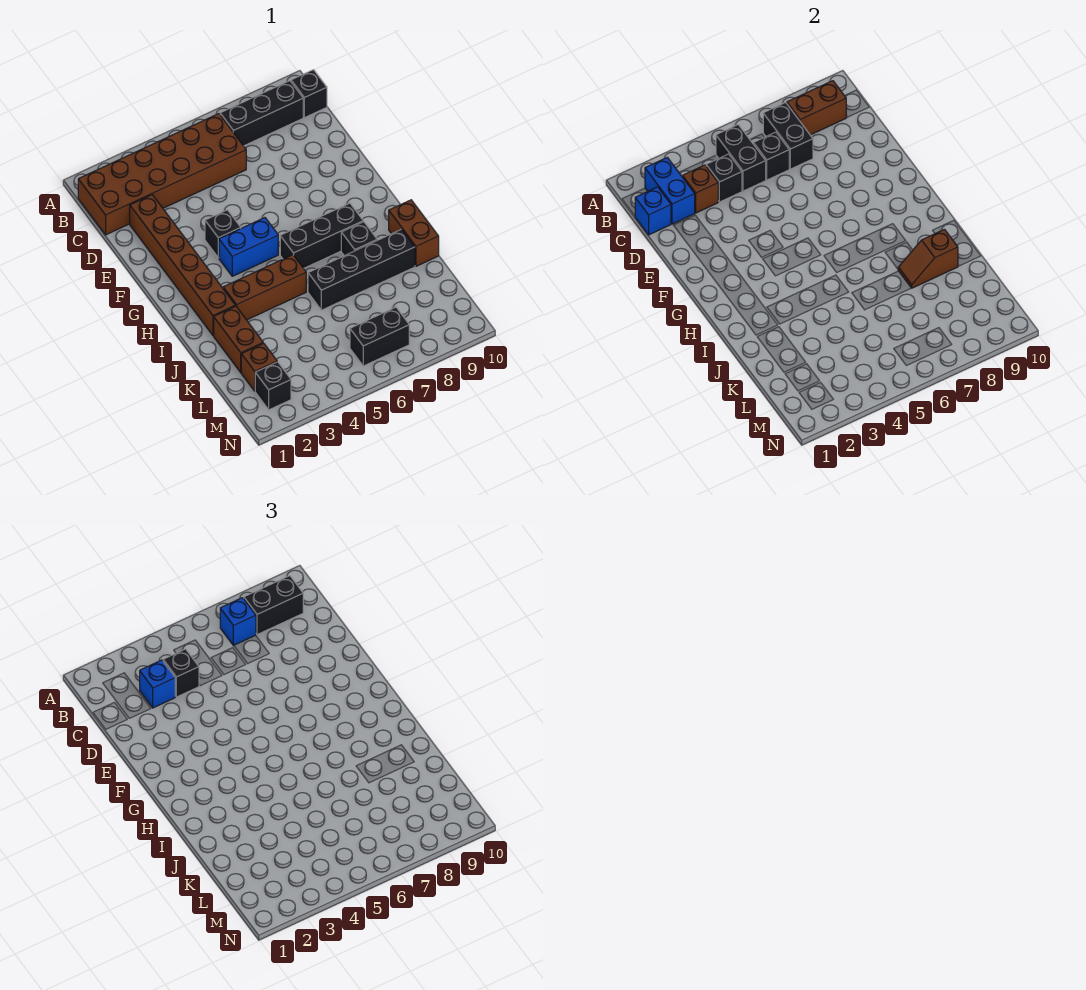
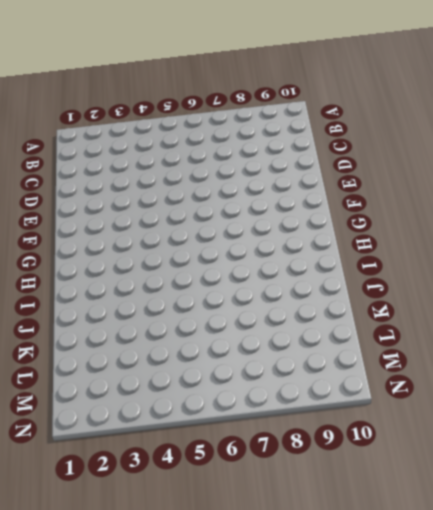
none -> brown 2x6 brick [78,114,246,235]
none -> black 1x3 brick [220,81,303,146]
none -> black 1x1 brick [291,70,327,118]

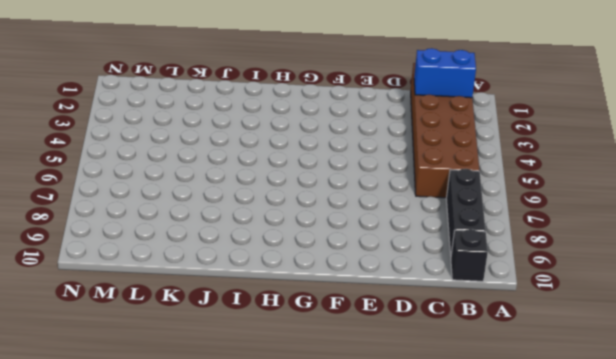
none -> brown 1x6 brick [130,195,235,335]
none -> black 1x1 brick [205,210,241,258]
none -> blue 1x2 brick [219,218,278,276]

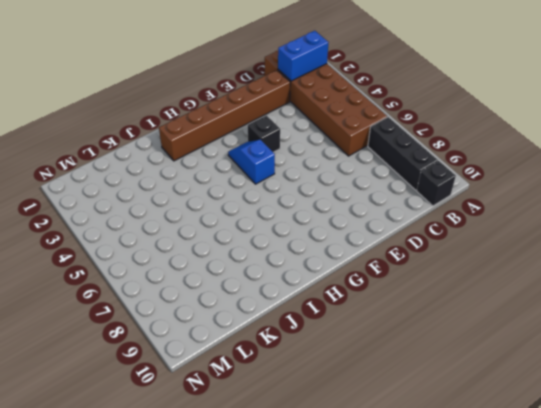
blue 1x2 slope [228,140,275,184] -> blue 1x2 brick [219,218,278,276]
none -> black 1x3 brick [280,203,363,268]
none -> brown 1x3 brick [223,255,306,320]
none -> black 1x1 brick [341,222,377,256]

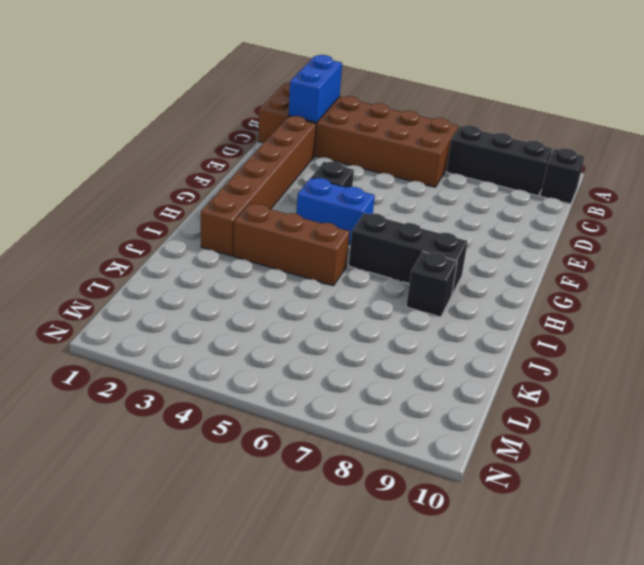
none -> brown 1x2 brick [389,200,439,266]
none -> brown 1x2 brick [214,306,263,372]
none -> black 1x4 brick [308,229,415,310]

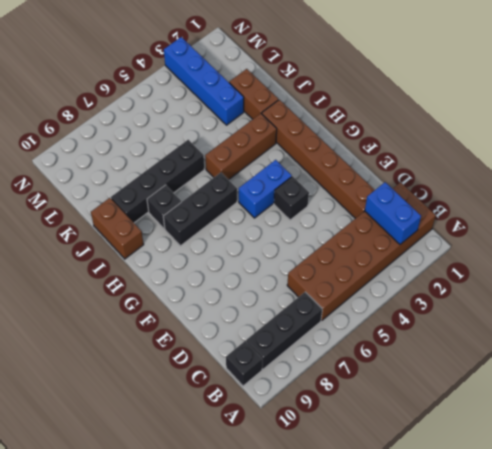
blue 1x4 brick [164,37,244,125] -> none
none -> brown 1x1 brick [241,343,277,391]
none -> black 1x1 brick [255,362,291,410]
none -> black 1x2 brick [350,307,409,366]

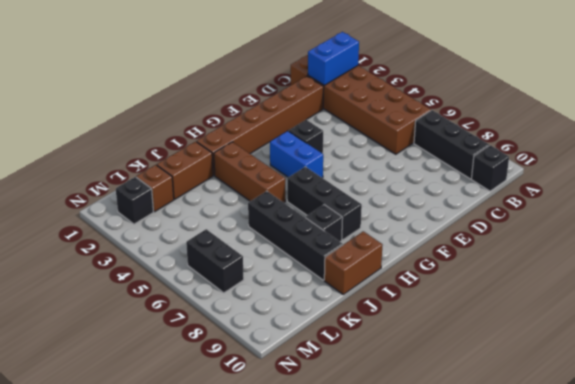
none -> black 1x2 brick [716,125,766,191]
none -> black 1x2 brick [763,103,813,169]
none -> brown 1x2 brick [787,81,846,135]

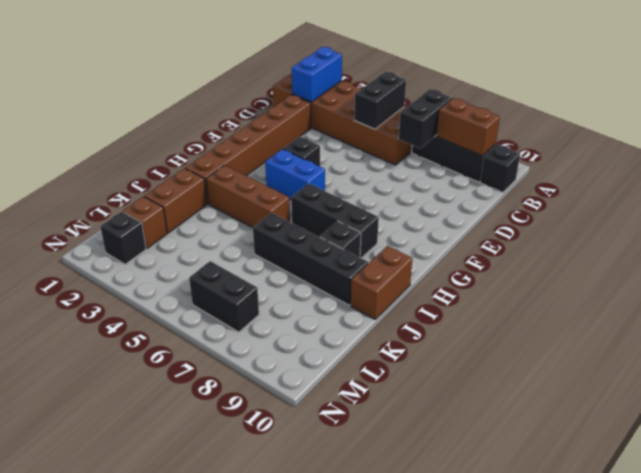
none -> blue 1x1 brick [635,187,671,235]
none -> brown 1x1 brick [683,165,718,213]
none -> black 1x1 brick [706,154,742,202]

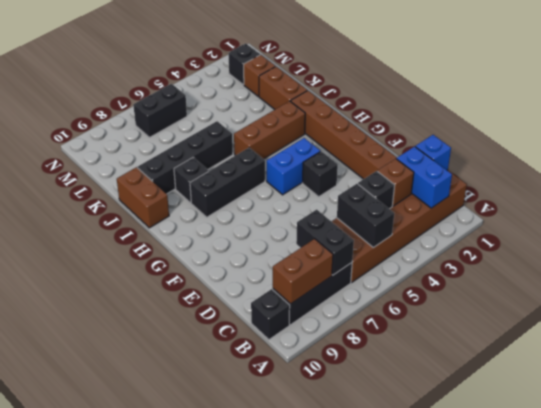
none -> black 1x1 brick [753,132,789,180]
none -> brown 1x2 slope [898,229,958,288]
none -> blue 1x1 brick [220,598,256,646]

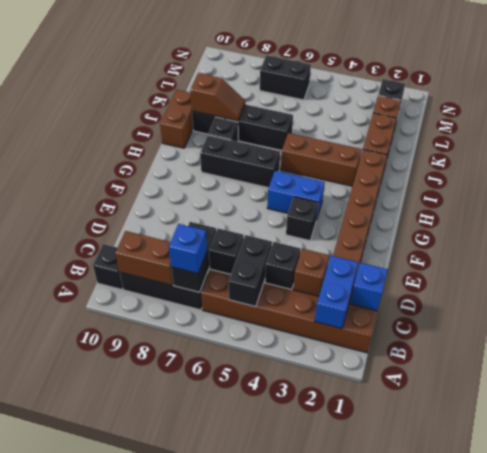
none -> black 1x2 brick [244,576,303,635]
none -> blue 1x1 brick [140,660,175,708]
none -> black 1x1 brick [163,649,199,697]

